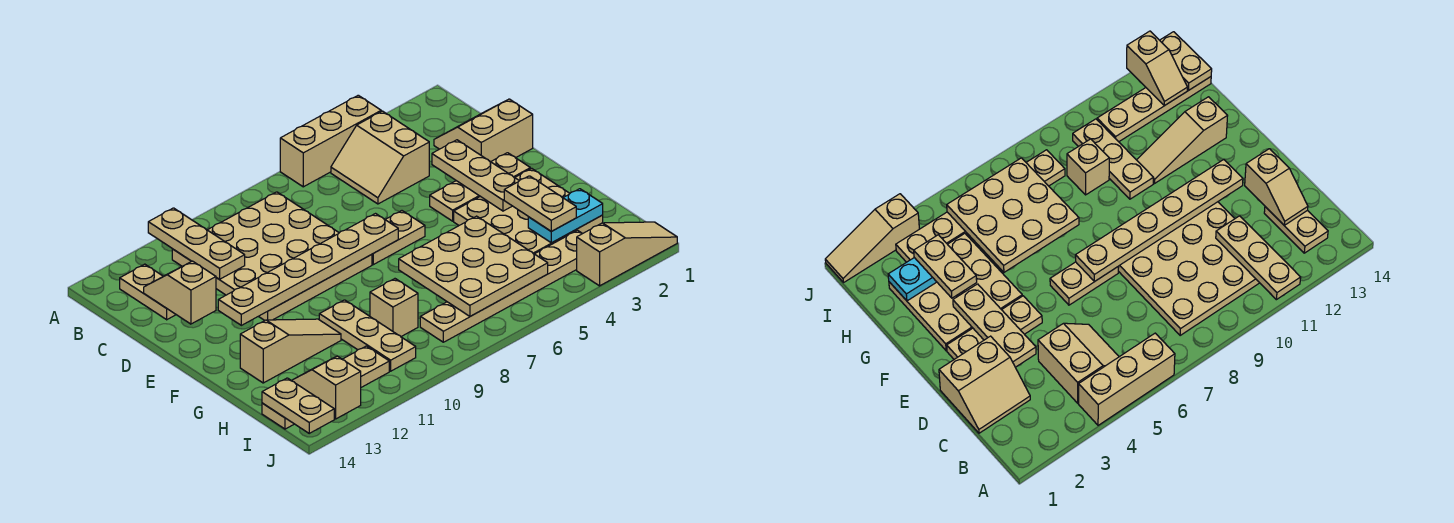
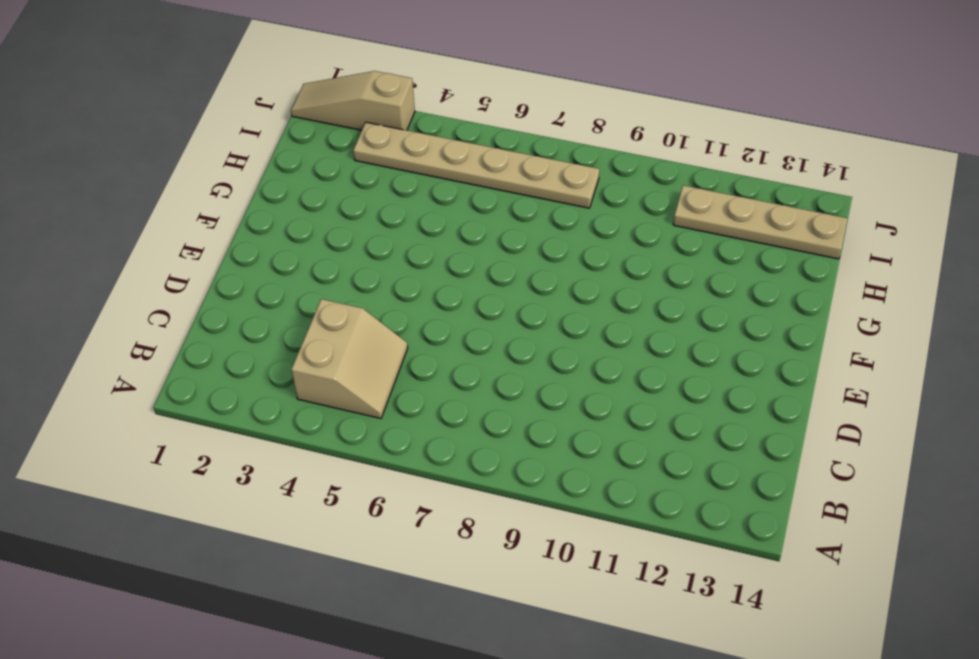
none -> tan 1x3 brick [280,95,381,187]
none -> tan 4x4 plate [172,192,372,320]
none -> tan 1x2 plate [120,264,176,320]

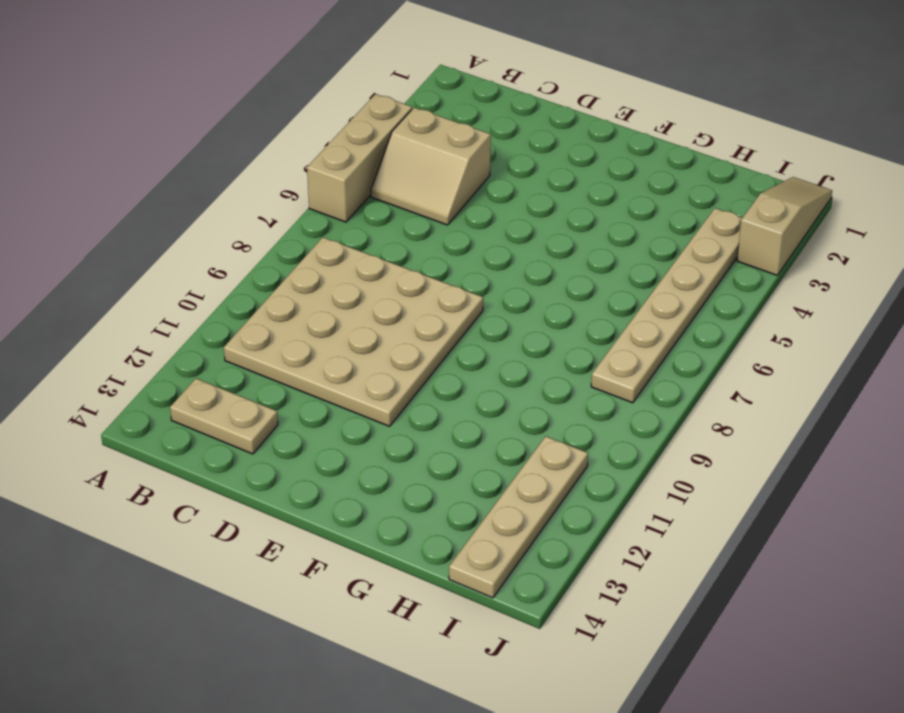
none -> tan 2x2 slope [434,99,533,162]
none -> tan 1x3 plate [430,153,530,221]
none -> tan 1x2 plate [372,211,425,265]

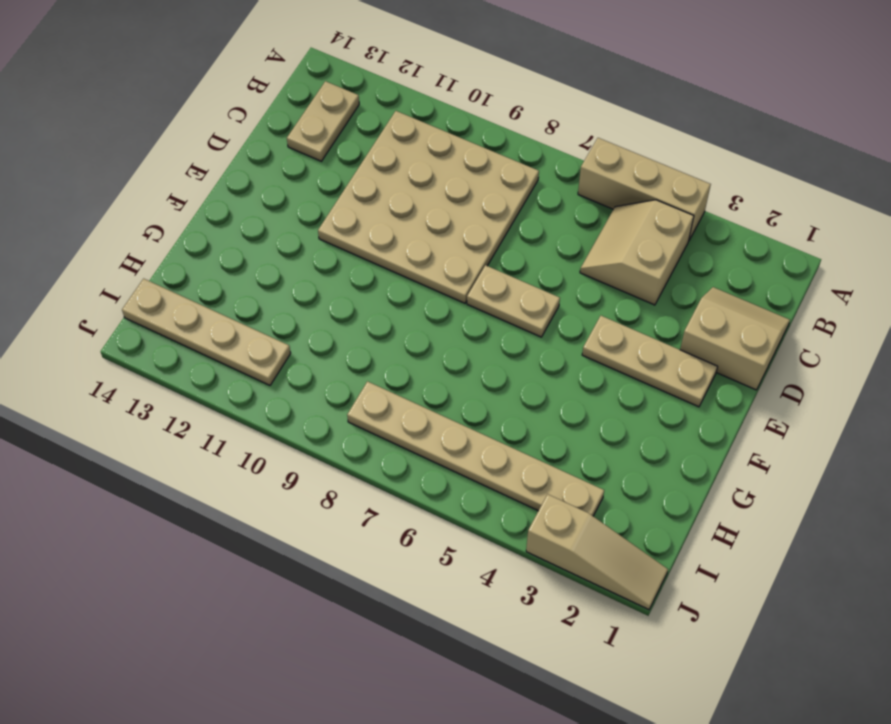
none -> tan 3x3 plate [454,168,603,254]
none -> tan 1x3 plate [319,300,416,371]
none -> tan 1x3 slope [240,319,341,383]

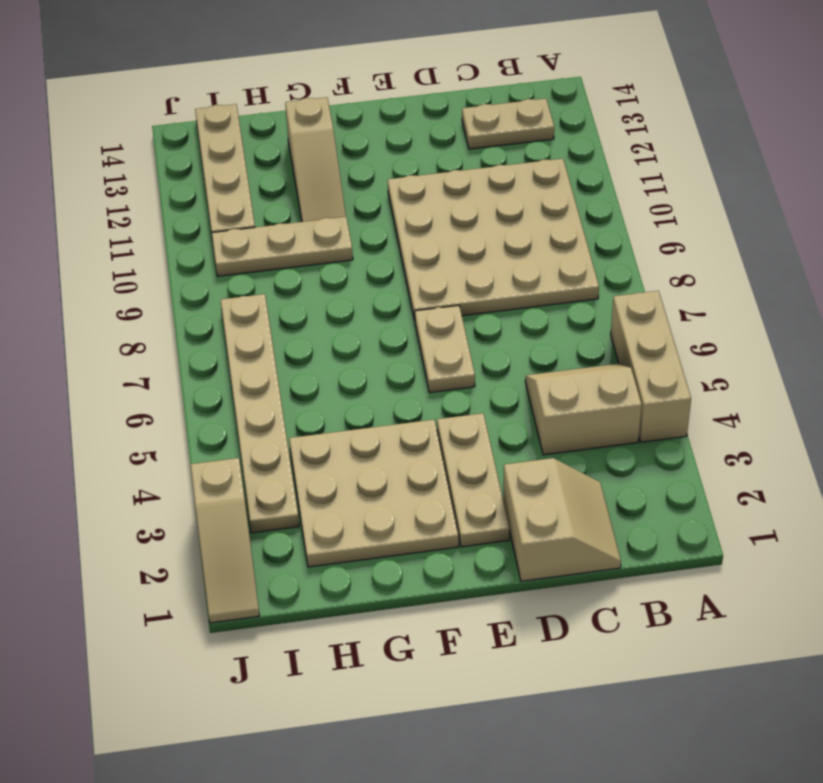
none -> tan 1x1 brick [370,279,418,336]
none -> tan 1x3 plate [148,208,245,279]
none -> tan 1x2 slope [144,261,216,324]

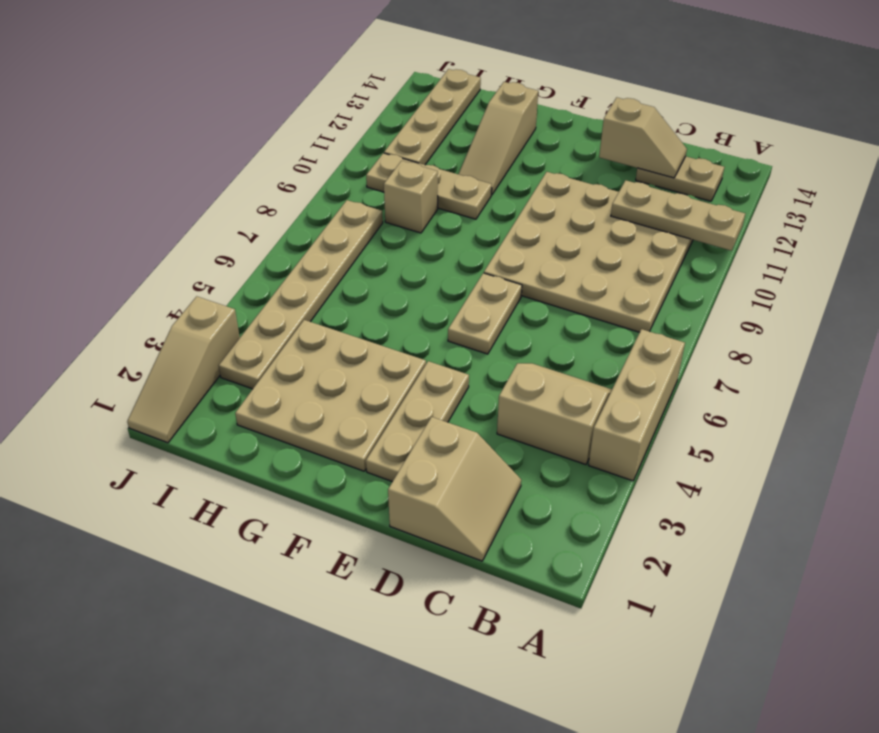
none -> tan 1x3 plate [432,140,519,211]
none -> tan 1x6 plate [218,214,398,325]
none -> tan 3x3 plate [399,216,548,316]

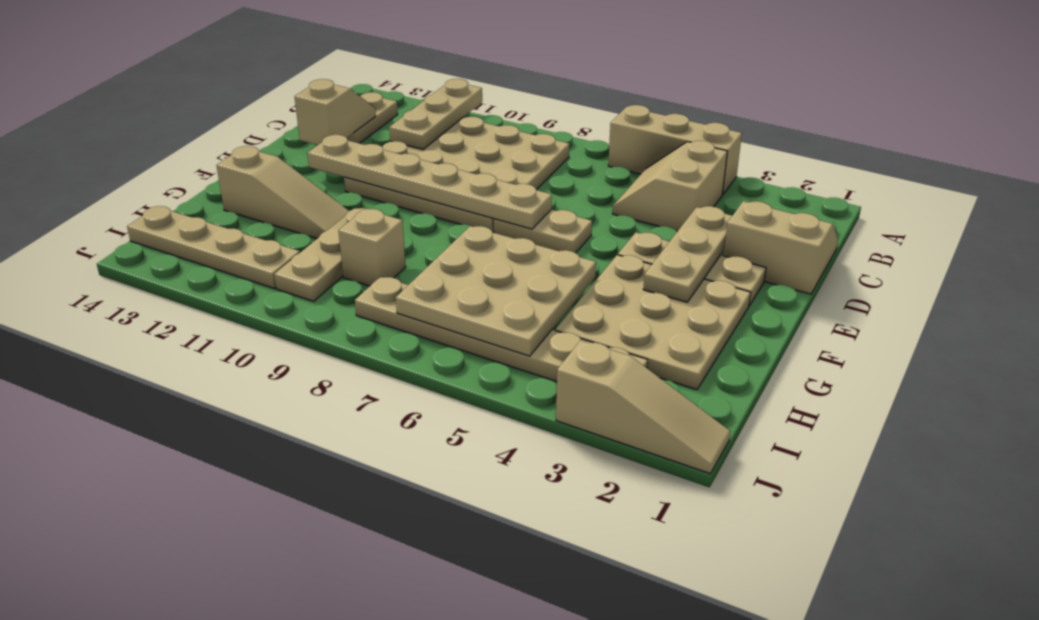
none -> cyan 1x2 plate [528,189,603,243]
none -> tan 1x2 slope [291,356,361,419]
none -> tan 1x2 plate [262,378,334,433]

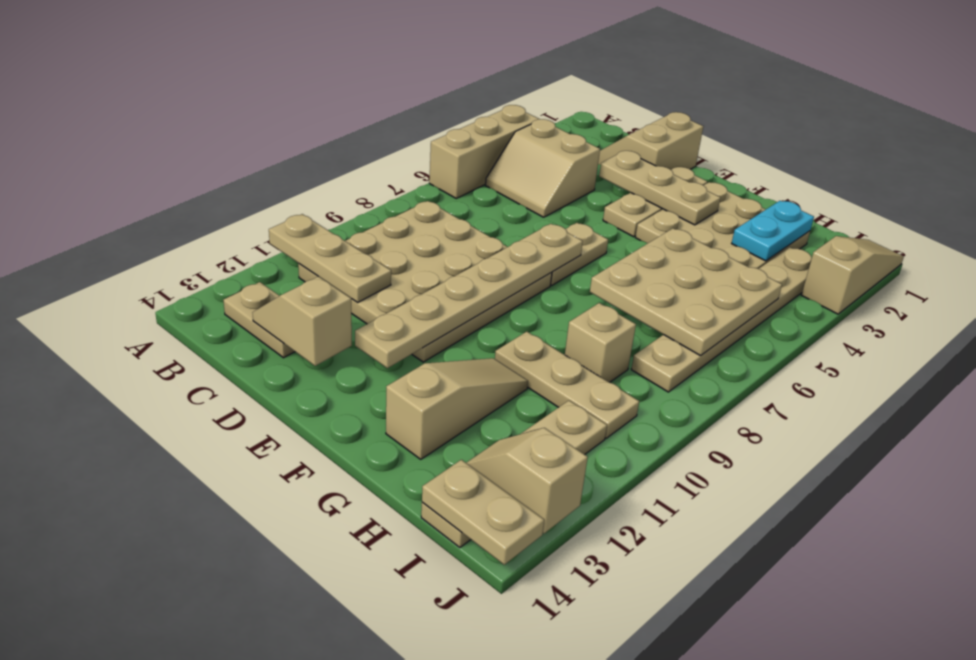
none -> tan 1x2 plate [504,176,576,231]

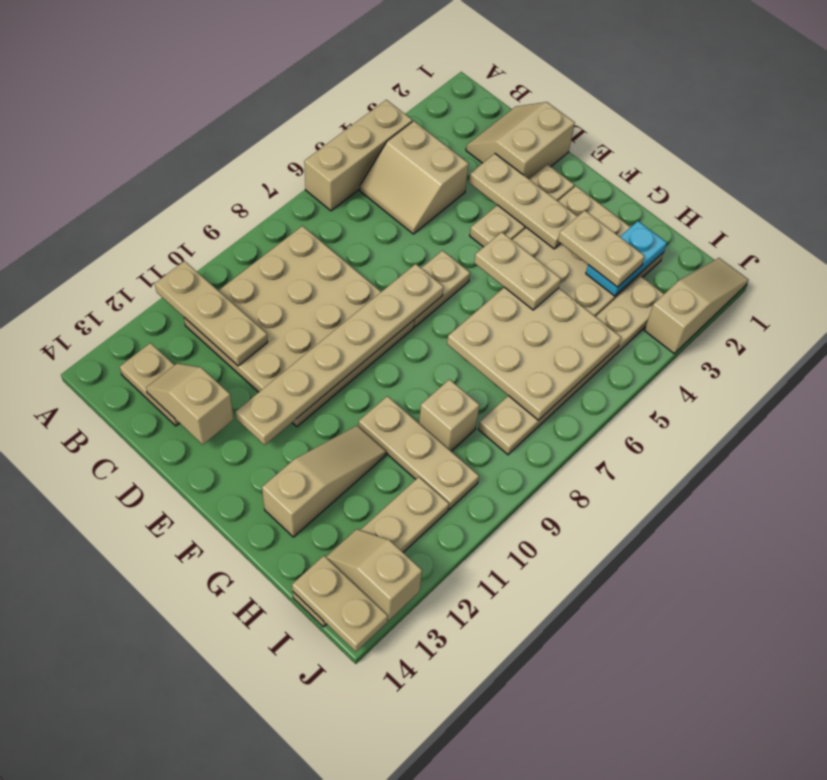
tan 1x2 plate [474,232,561,310] -> none

